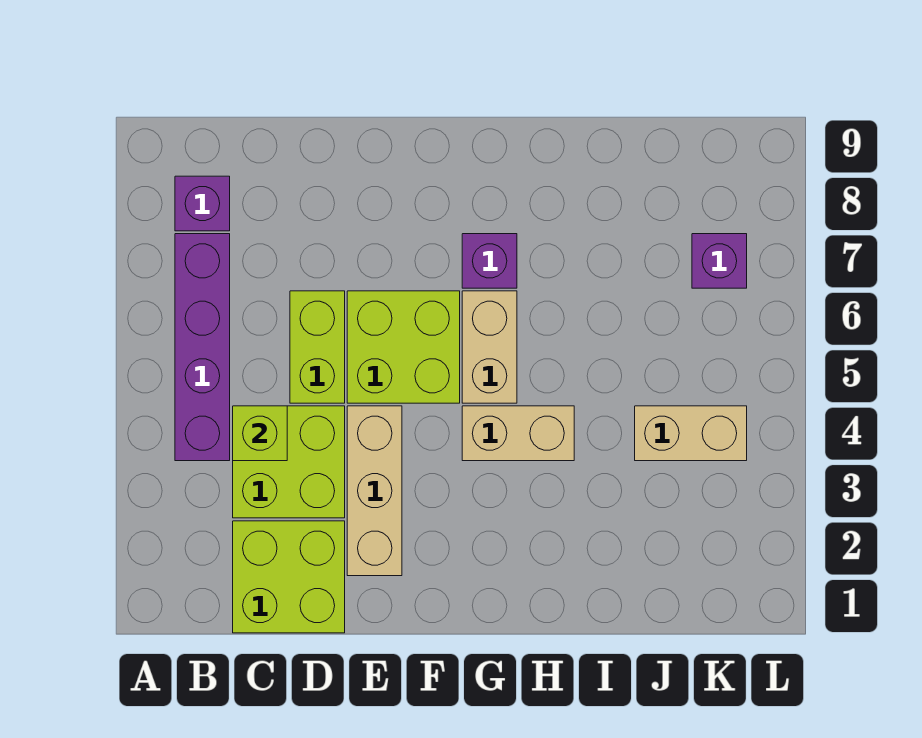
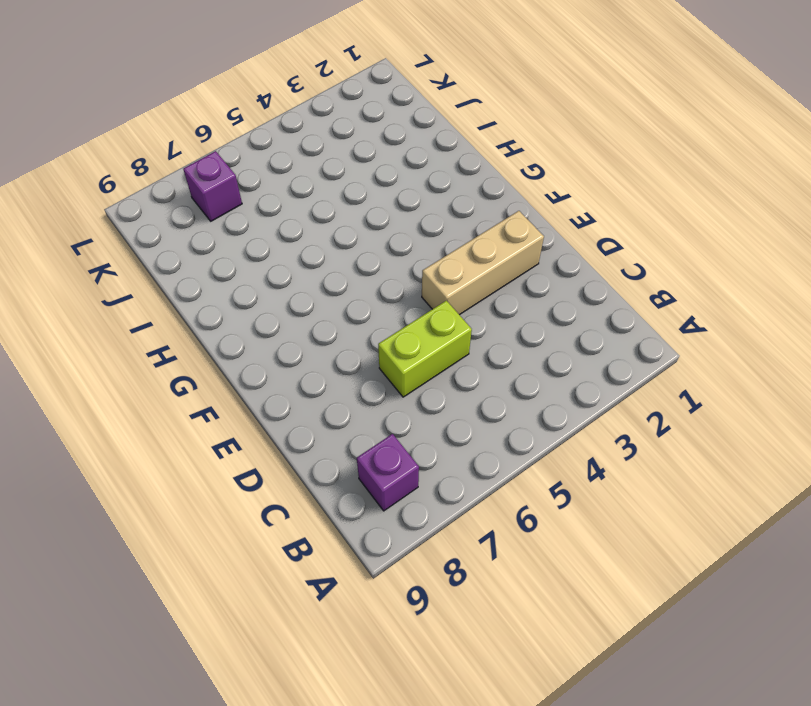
none -> purple 1x4 brick [175,234,230,461]
none -> lime 2x2 brick [233,521,345,633]
none -> lime 2x2 brick [233,406,345,518]

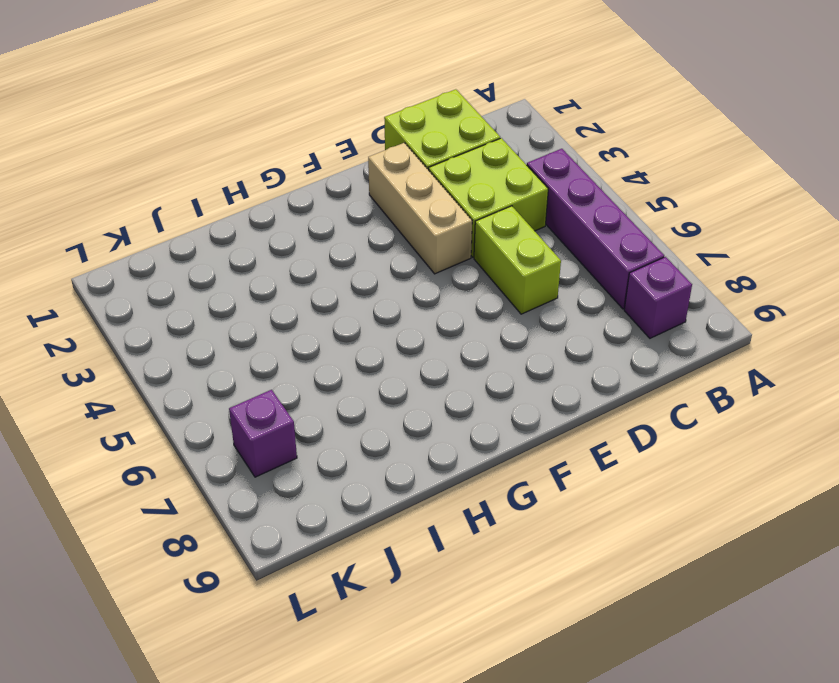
none -> lime 2x2 brick [347,291,460,403]
none -> tan 1x2 brick [462,406,574,461]
none -> tan 1x2 brick [462,291,517,403]

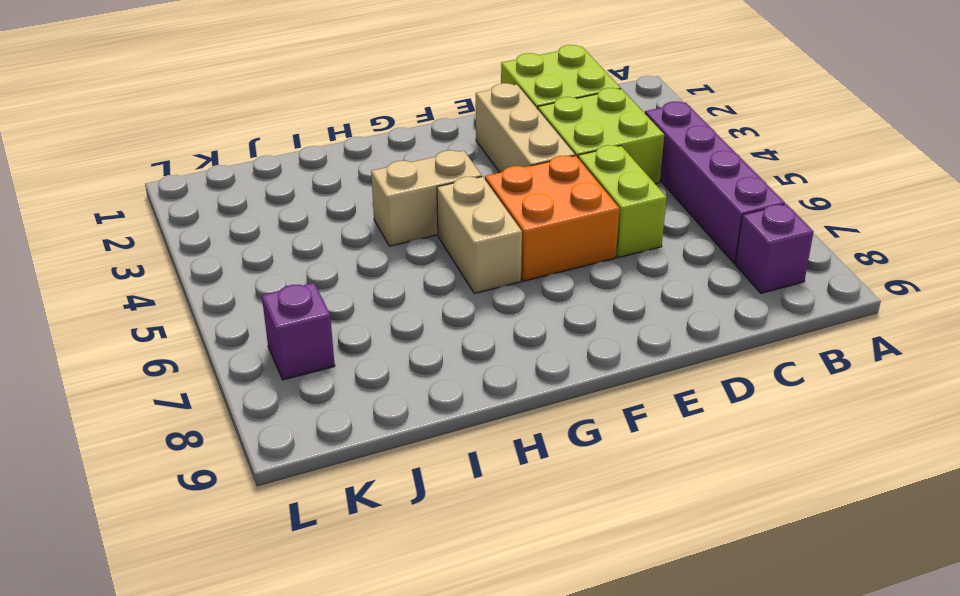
orange 2x2 brick [485,155,619,281] -> lime 2x2 brick [347,291,460,403]
none -> purple 1x1 brick [462,234,517,288]
none -> tan 1x2 brick [635,406,747,461]
none -> lime 1x1 brick [233,406,287,461]

